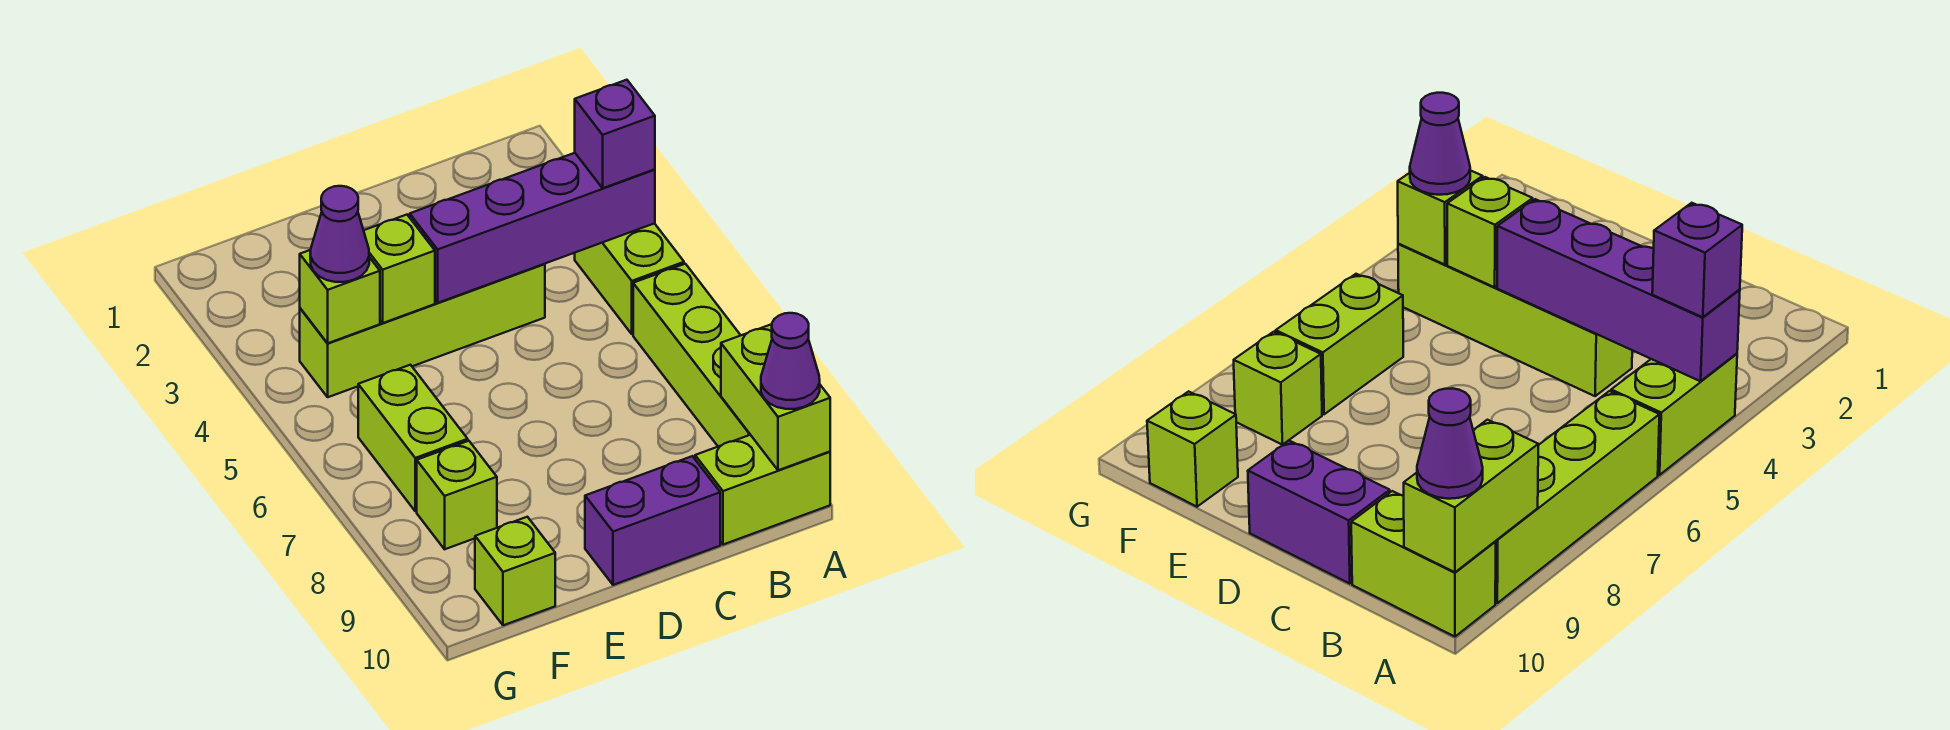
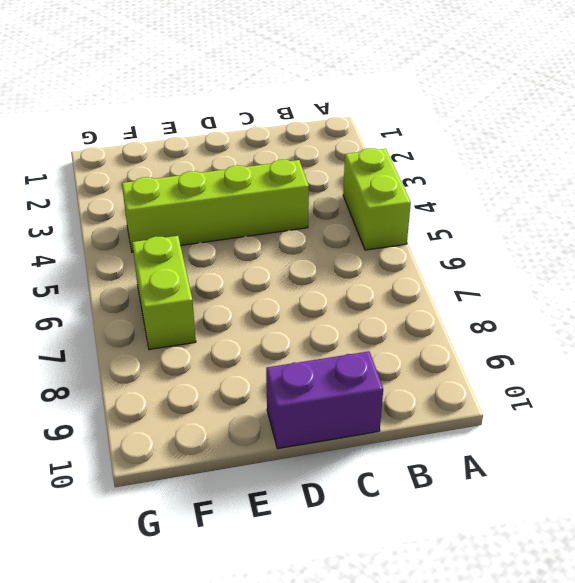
none -> lime 1x4 brick [633,264,750,446]
none -> lime 1x2 brick [695,435,830,545]
none -> lime 1x1 brick [417,441,497,549]

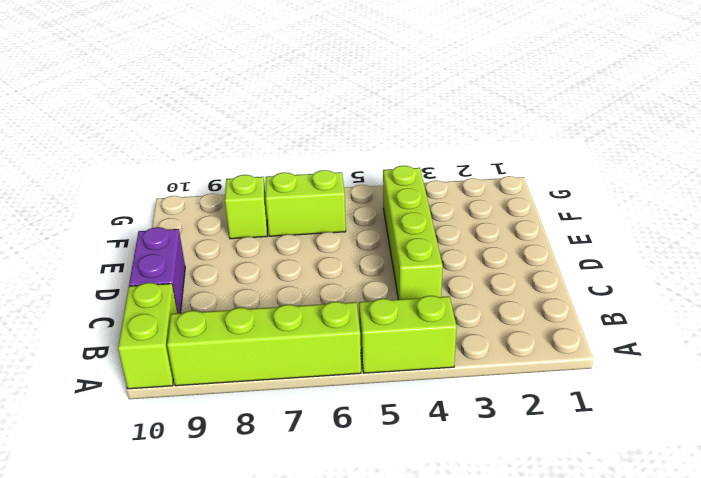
none -> lime 1x1 brick [475,517,555,625]
none -> purple 1x4 brick [410,153,655,303]
none -> lime 1x2 brick [721,324,830,470]

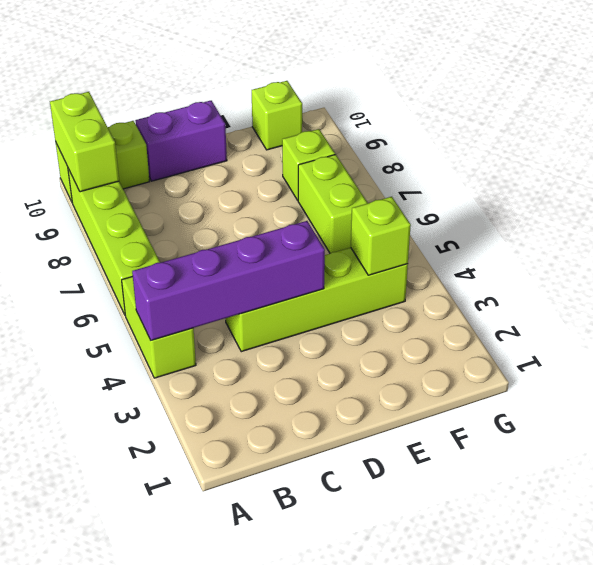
none -> lime 1x1 brick [364,215,435,323]
none -> purple 1x1 brick [575,80,655,188]
none -> purple 1x1 cone [761,313,820,409]

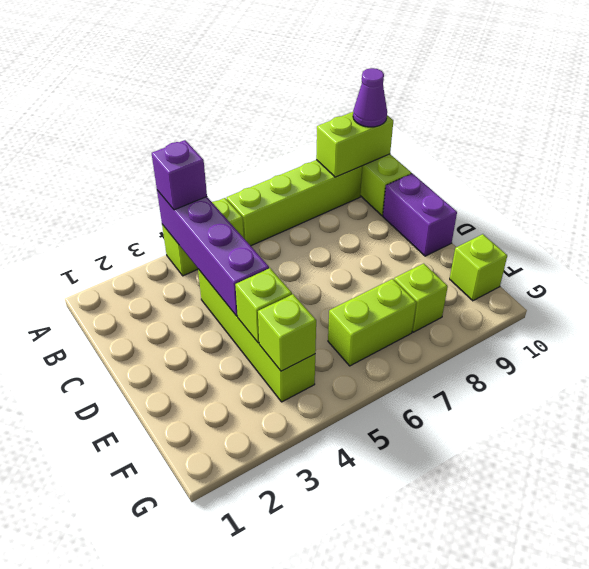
none -> purple 1x1 cone [310,186,369,282]

